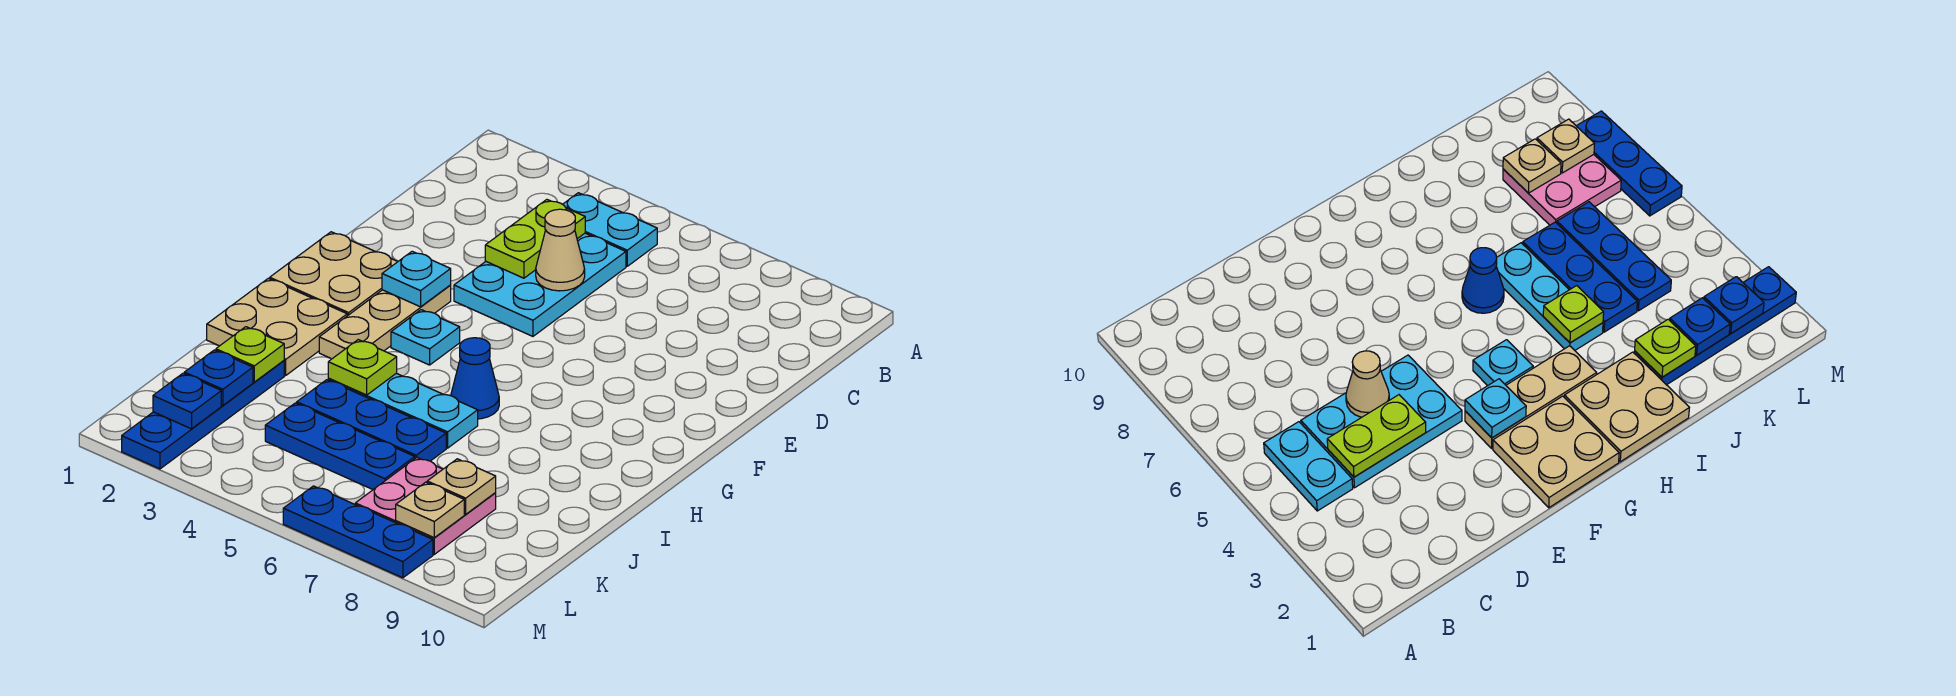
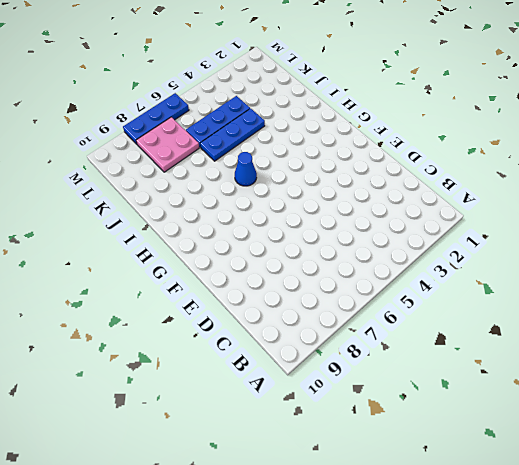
none -> cyan 1x2 plate [563,193,657,266]
none -> cyan 2x3 plate [454,233,626,336]
none -> tan 2x2 plate [270,232,398,316]

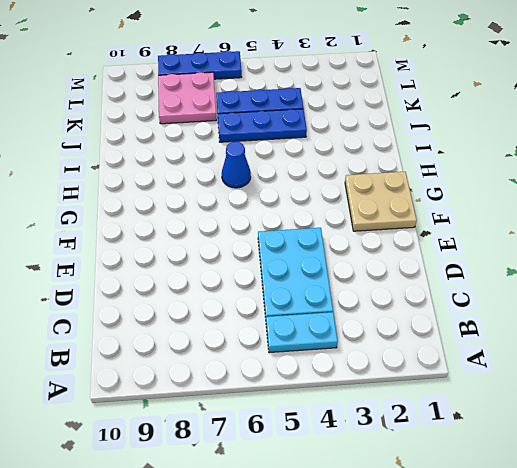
none -> tan 1x3 plate [319,286,451,359]
none -> cyan 1x1 plate [391,310,460,365]
none -> tan 2x2 plate [207,279,347,375]

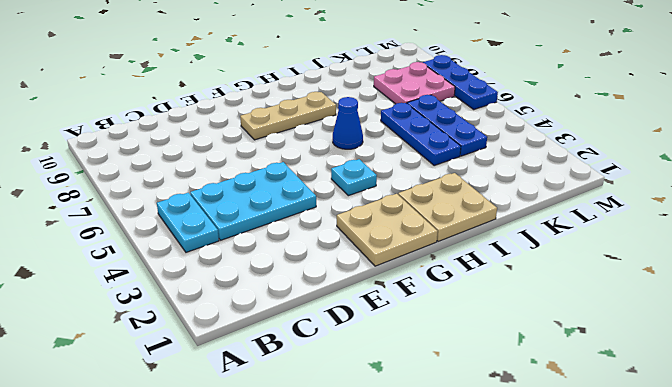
tan 1x3 plate [240,92,336,140] -> tan 1x3 plate moved to [319,286,451,359]
none -> cyan 1x3 plate [328,373,478,448]
none -> blue 1x4 plate [122,361,284,469]
none -> lime 1x2 plate [485,200,585,278]

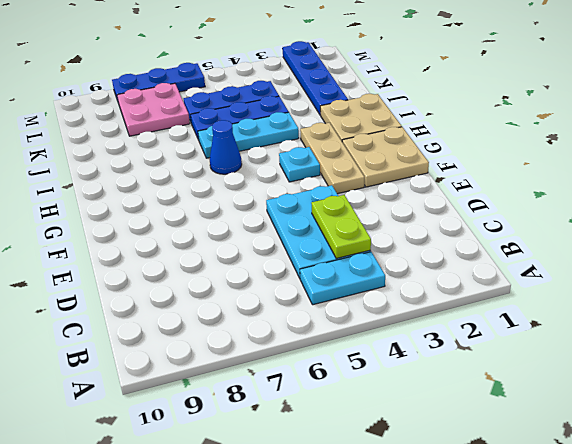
none -> tan 1x1 cone [536,209,585,291]
none -> cyan 1x1 plate [382,251,451,307]
none -> lime 1x1 plate [328,340,397,395]

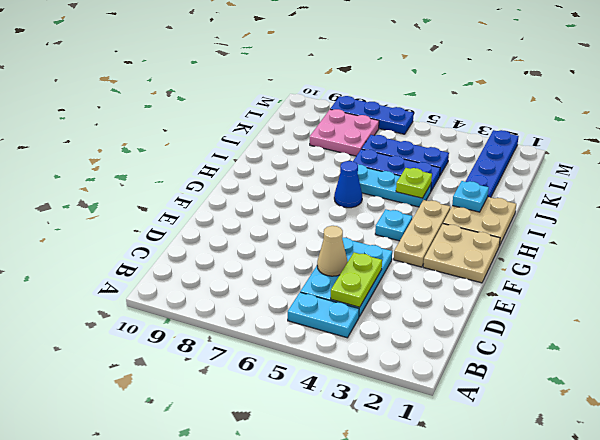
cyan 1x1 plate [452,181,489,212] -> cyan 1x1 plate moved to [382,251,451,307]
none -> lime 1x1 plate [216,327,284,382]
none -> blue 1x1 plate [184,350,253,405]
none -> tan 1x1 plate [427,459,496,514]

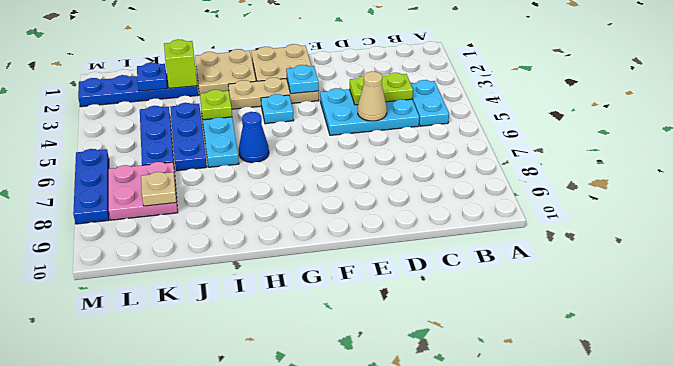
lime 1x1 brick [164,39,197,88] -> lime 1x1 plate [216,327,284,382]
none -> blue 1x1 plate [153,374,221,429]
none -> tan 1x1 plate [396,482,464,538]

